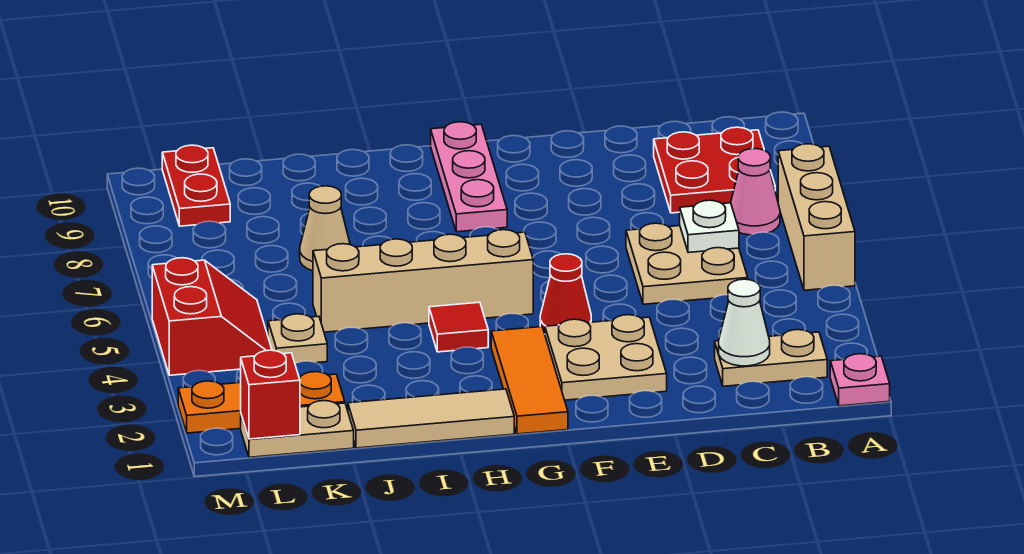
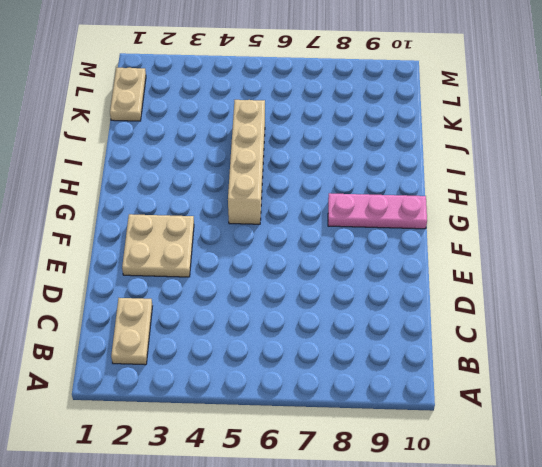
none -> pink 1x1 plate [830,354,890,406]
none -> tan 1x3 brick [778,144,855,290]
none -> pink 1x1 cone [731,149,780,235]

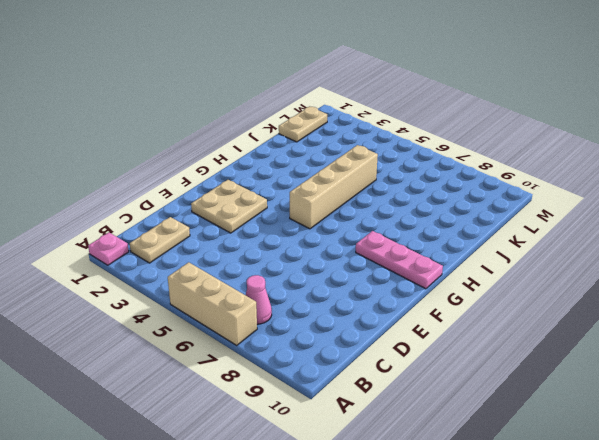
none -> red 2x2 plate [654,127,775,213]
none -> tan 2x2 plate [626,223,748,304]
none -> red 1x1 cone [540,254,591,334]

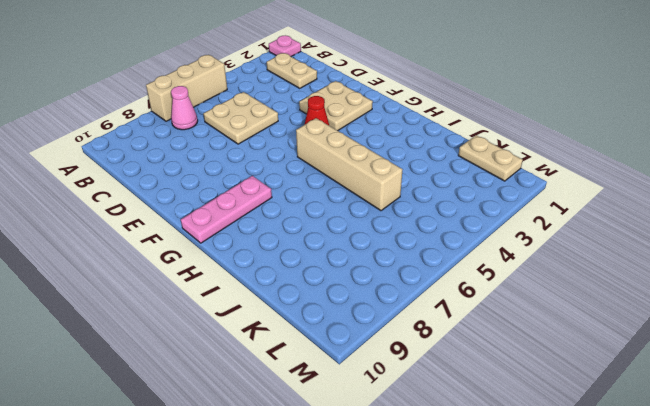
none -> red 2x2 plate [654,127,775,213]
none -> orange 1x3 tile [491,327,568,434]
none -> tan 1x3 tile [348,389,514,448]

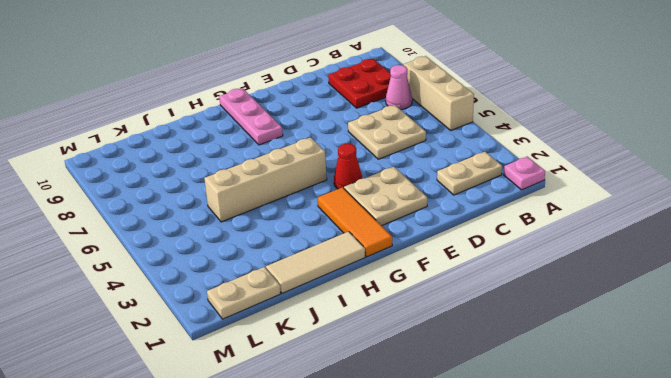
none -> red 1x1 tile [429,302,488,352]
none -> tan 1x1 cone [300,186,350,271]
none -> orange 1x3 plate [178,372,345,433]

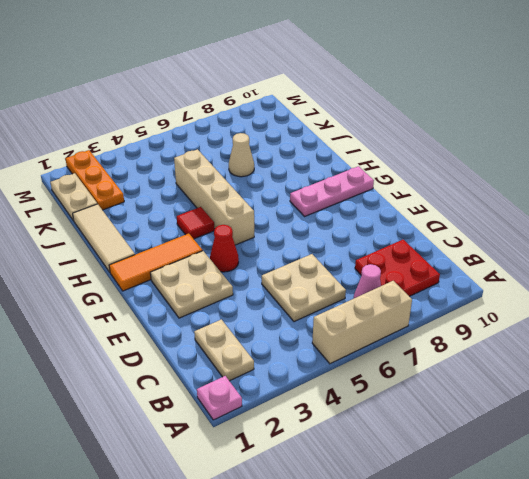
none -> tan 1x1 plate [268,314,327,364]
none -> red 2x2 slope [152,258,272,375]
none -> red 1x2 plate [162,145,230,226]

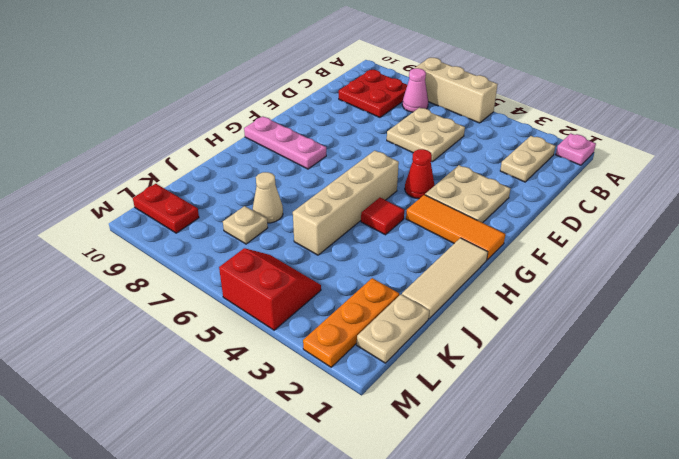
tan 1x1 plate [223,206,268,244] -> tan 1x1 plate moved to [268,314,327,364]
none -> white 1x1 cone [719,279,770,366]
none -> white 1x1 plate [680,200,739,253]
none -> red 1x1 brick [241,350,300,439]

